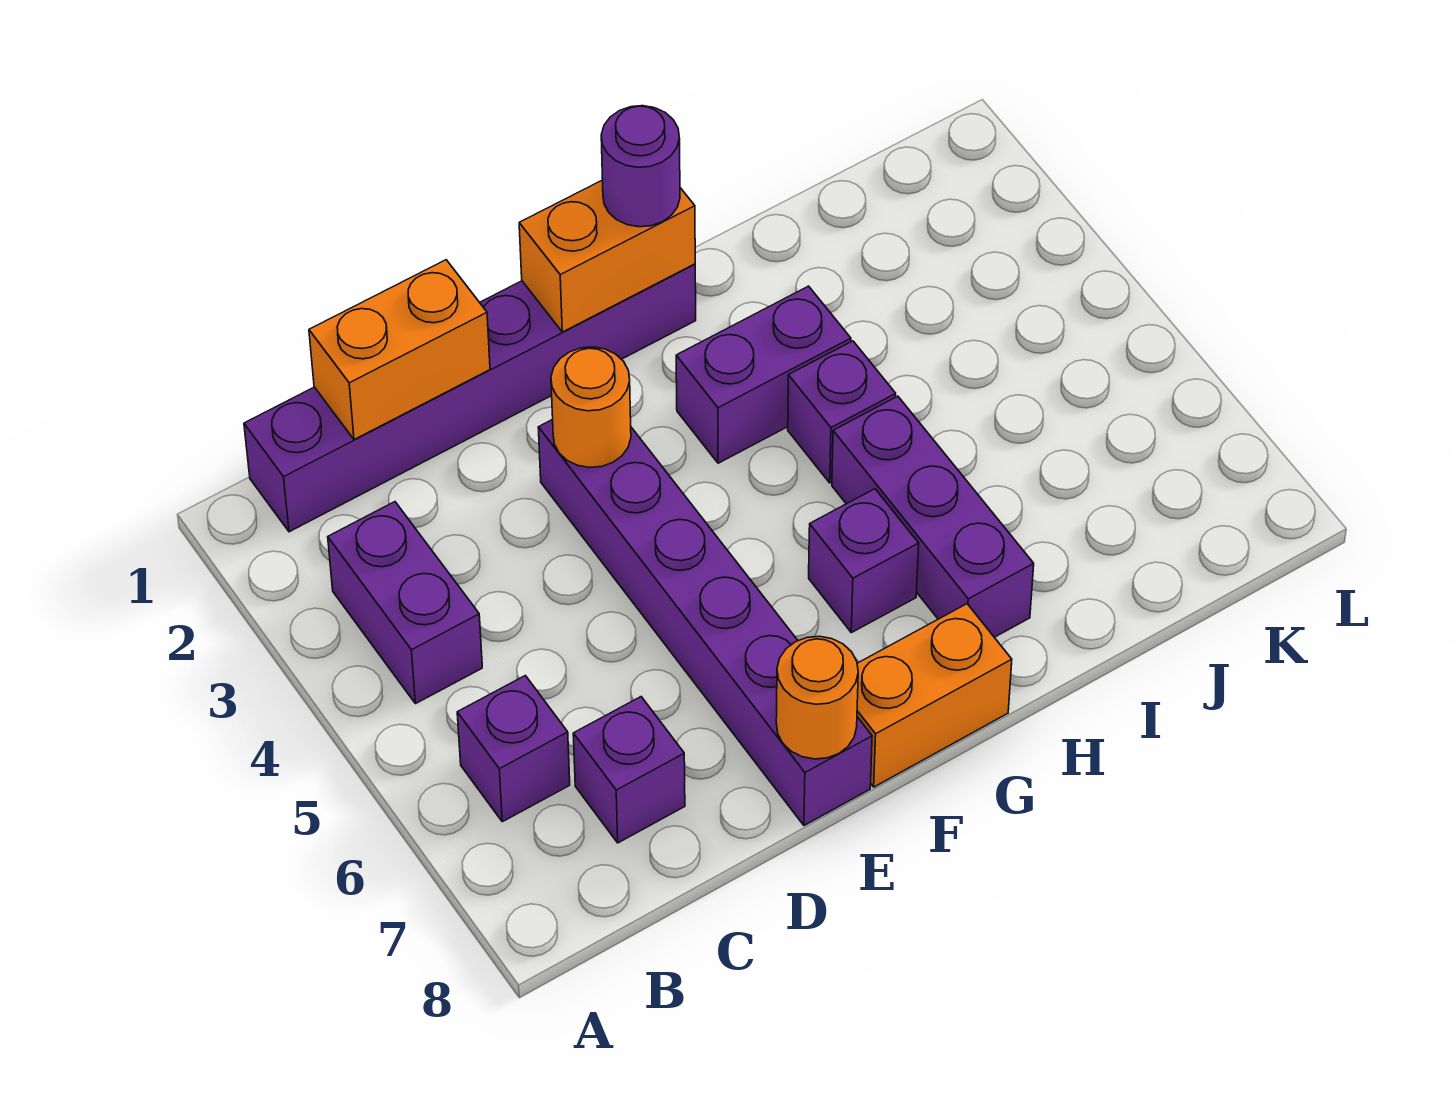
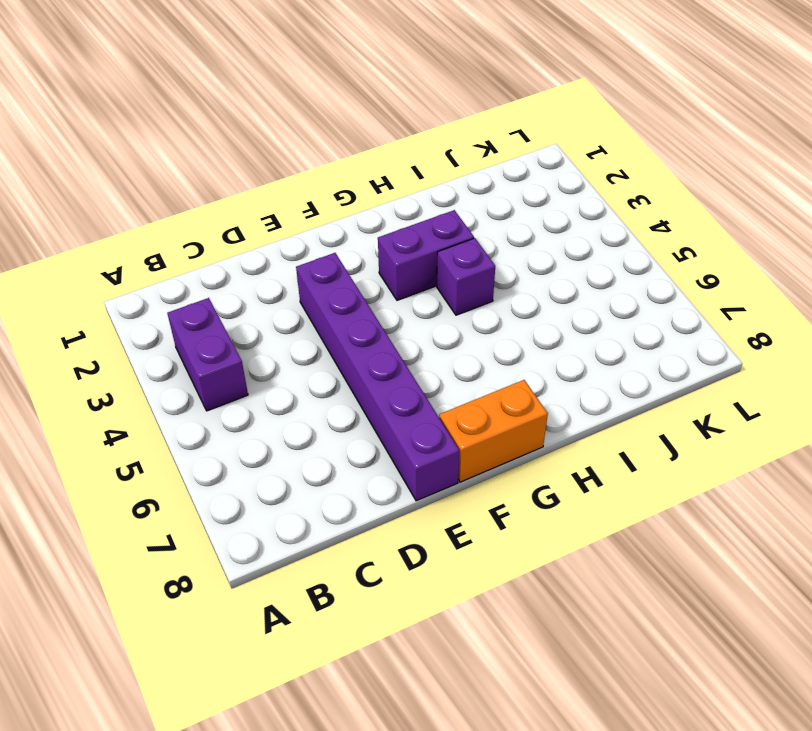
none -> purple 1x6 brick [244,264,696,532]
none -> purple 1x1 brick [457,676,570,822]
none -> purple 1x1 brick [573,697,685,843]

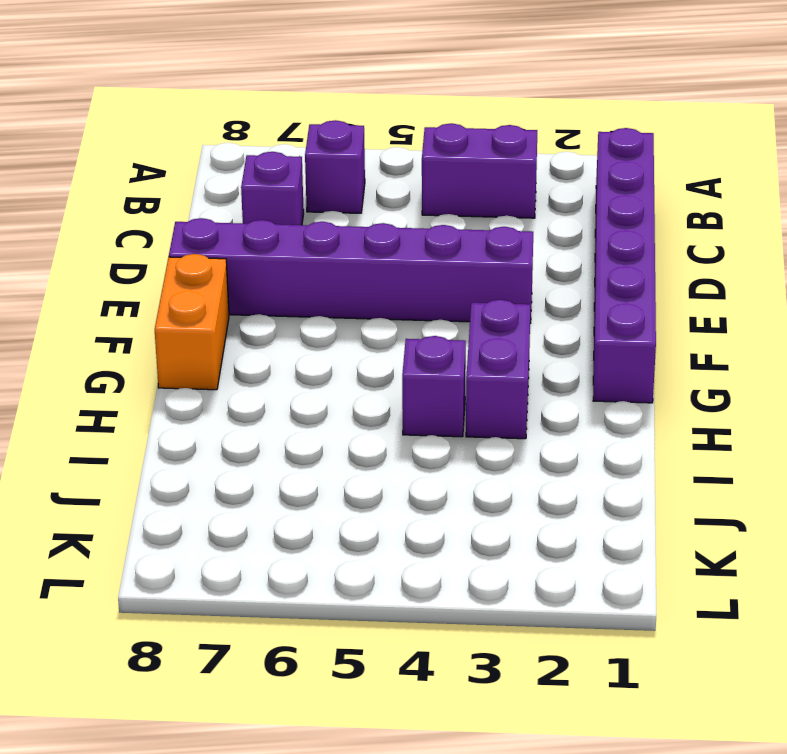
none -> purple 1x1 brick [809,489,919,633]
none -> purple 1x3 brick [832,396,1034,637]
none -> orange 1x2 brick [309,260,490,440]

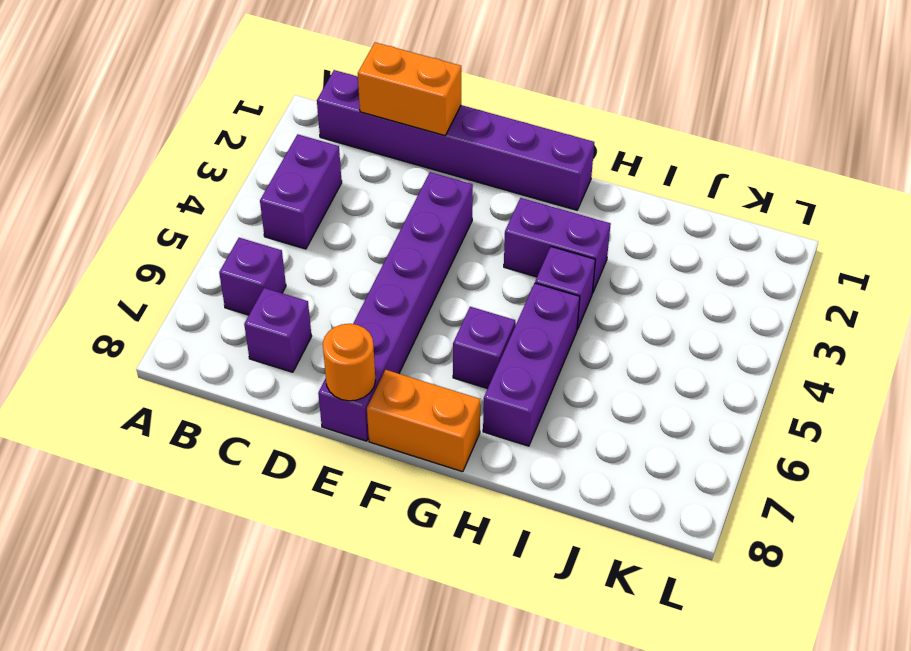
none -> orange 1x1 round brick [551,347,631,468]
none -> orange 1x2 brick [519,180,695,332]
none -> purple 1x1 round brick [601,106,680,227]

